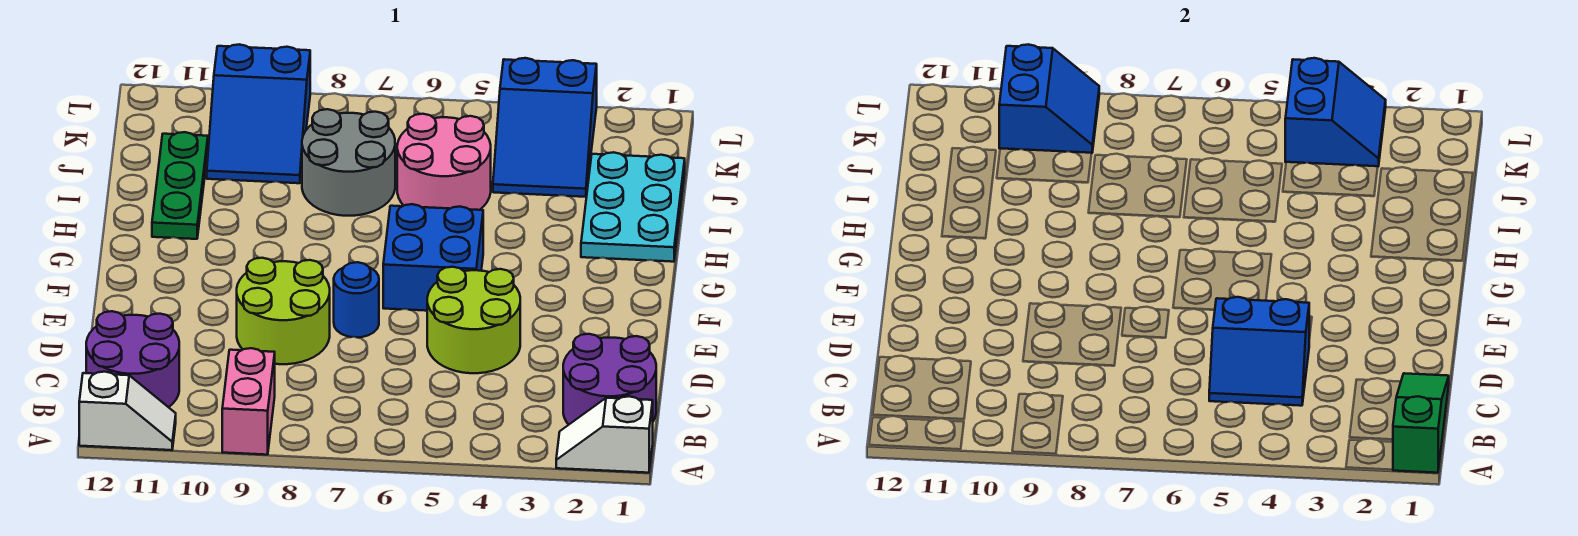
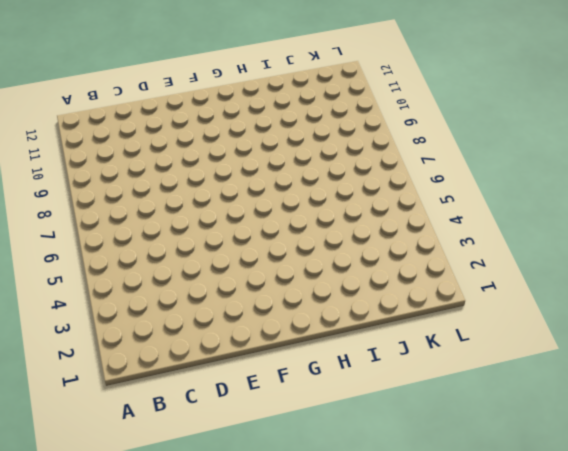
none -> white 1x2 slope [556,396,653,473]
none -> pink 1x2 brick [222,348,275,455]
none -> white 1x2 slope [79,372,176,450]

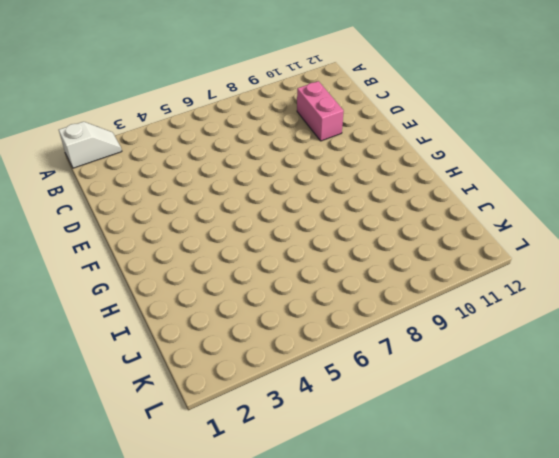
pink 1x2 brick [297,81,344,141] -> pink 1x2 brick moved to [222,348,275,455]
none -> white 1x2 slope [79,372,176,450]
none -> purple 2x2 round brick [563,334,656,425]
none -> purple 2x2 round brick [86,311,179,407]

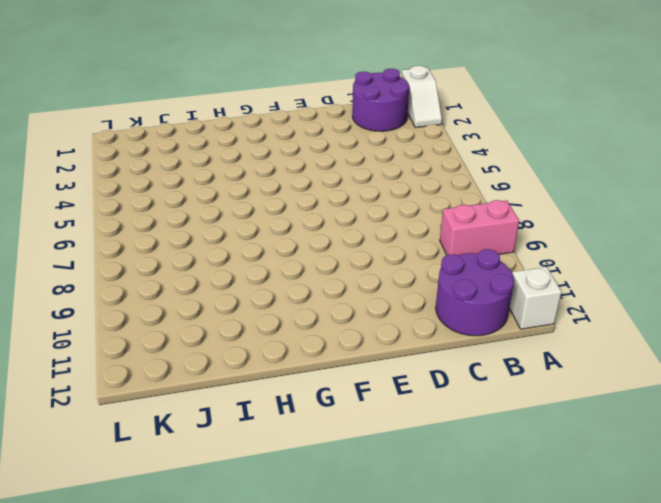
none -> lime 2x2 round brick [427,267,520,373]
none -> lime 2x2 round brick [237,258,330,364]
none -> blue 1x1 round brick [334,262,379,337]

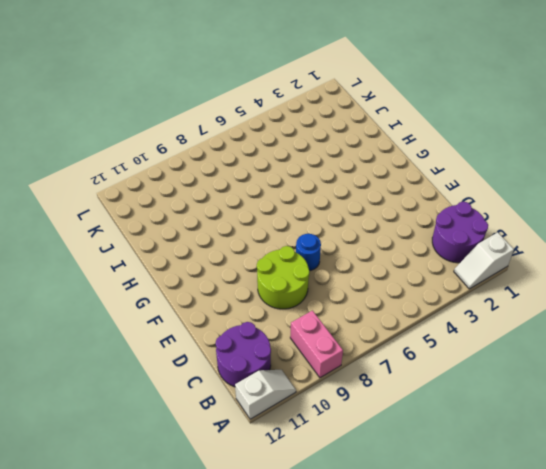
none -> lime 2x2 round brick [427,267,520,373]
none -> blue 2x2 brick [383,204,483,311]
none -> cyan 2x3 plate [581,152,685,262]

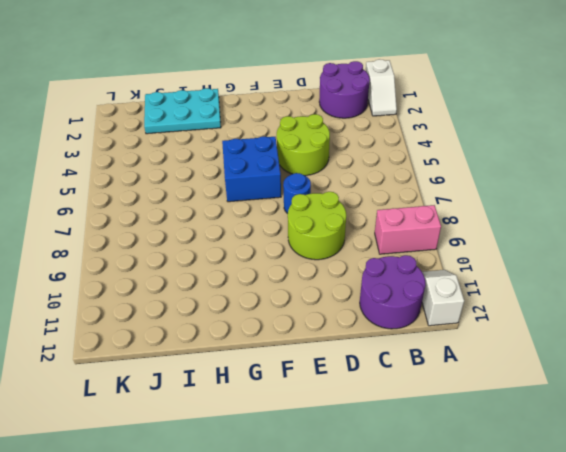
none -> green 1x3 plate [152,132,208,239]
none -> pink 2x2 round brick [397,114,491,210]
none -> grey 2x2 round brick [302,109,395,216]

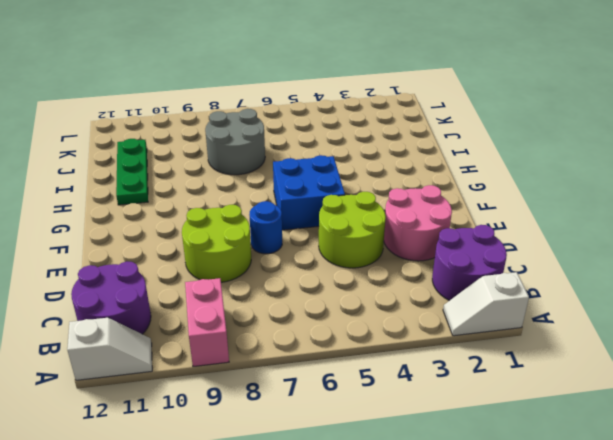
pink 2x2 round brick [384,185,452,261] -> pink 2x2 round brick moved to [397,114,491,210]
none -> cyan 2x3 plate [581,152,685,262]
none -> blue 2x3 slope [493,58,597,197]
none -> blue 2x3 slope [207,44,310,183]

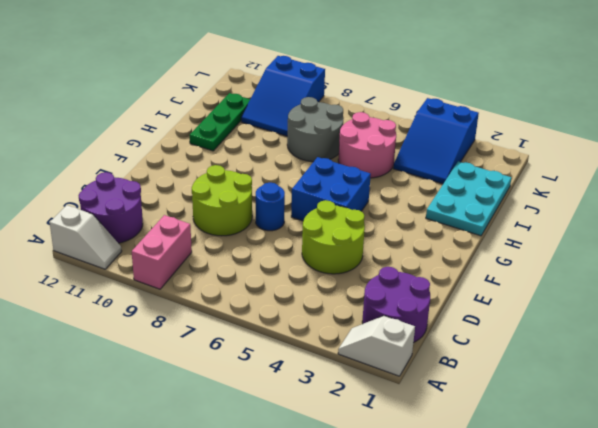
none -> green 1x3 slope [1393,373,1449,473]
none -> blue 2x2 slope [1209,297,1309,406]
none -> blue 2x2 slope [1285,58,1386,166]

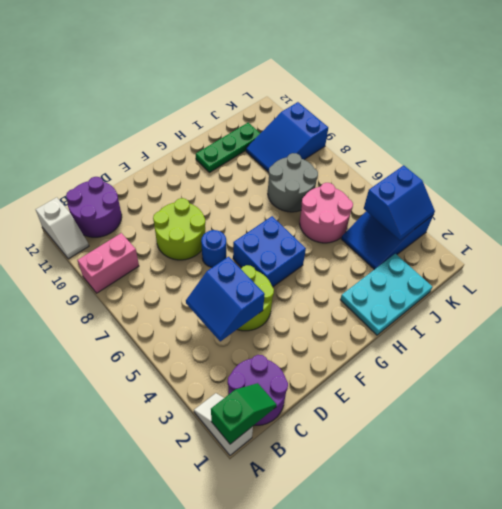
green 1x2 slope [211,383,277,444] -> green 1x3 slope [1393,373,1449,473]
none -> blue 2x2 slope [999,44,1099,153]

